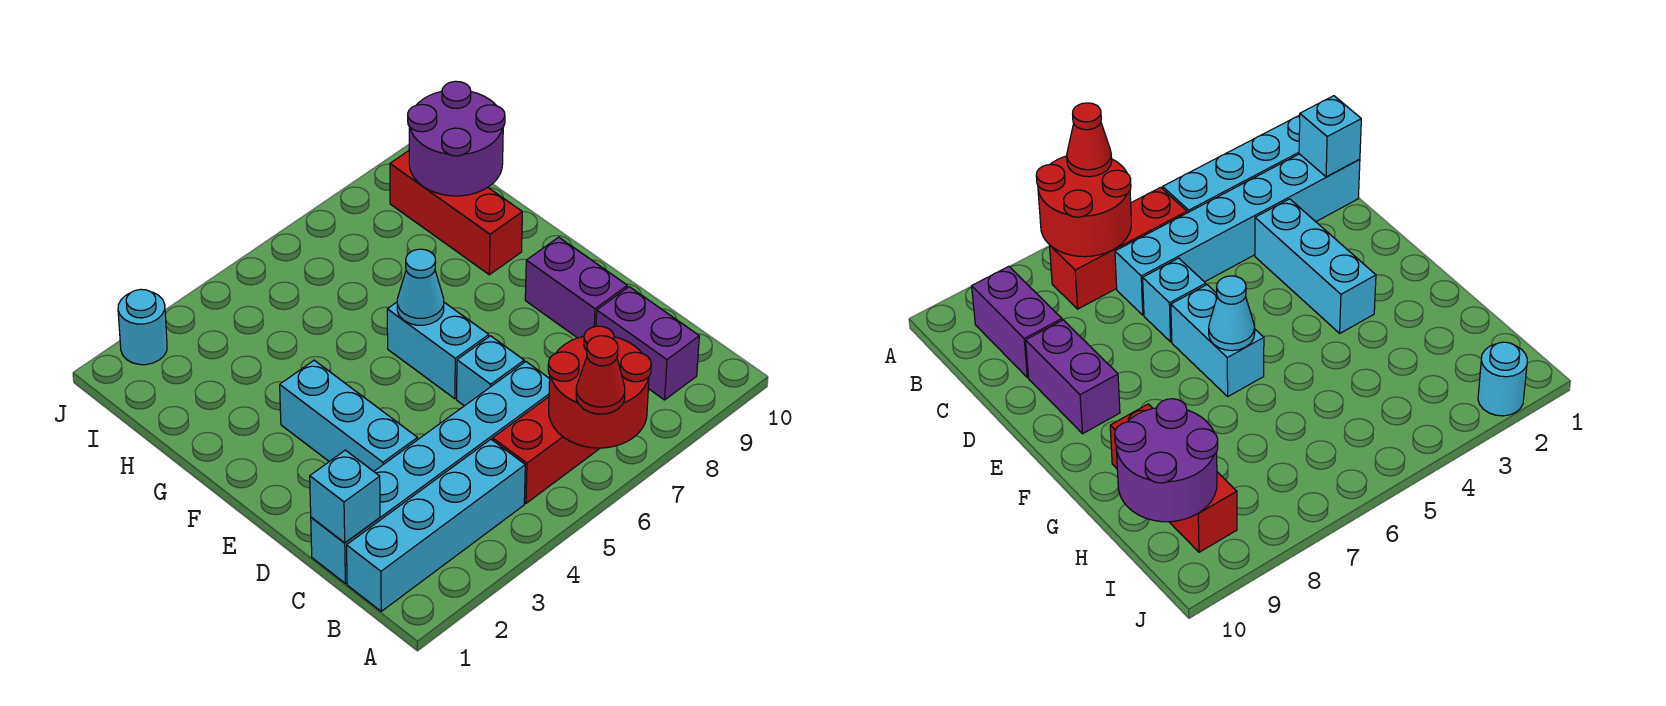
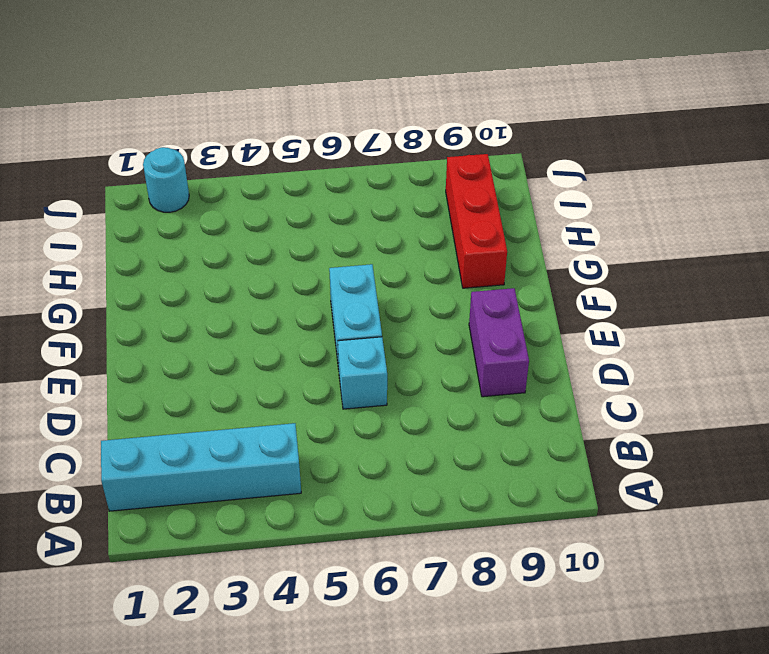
none -> red 1x3 brick [493,397,600,503]
none -> purple 1x2 brick [596,287,699,400]
none -> cyan 1x6 brick [311,362,550,584]

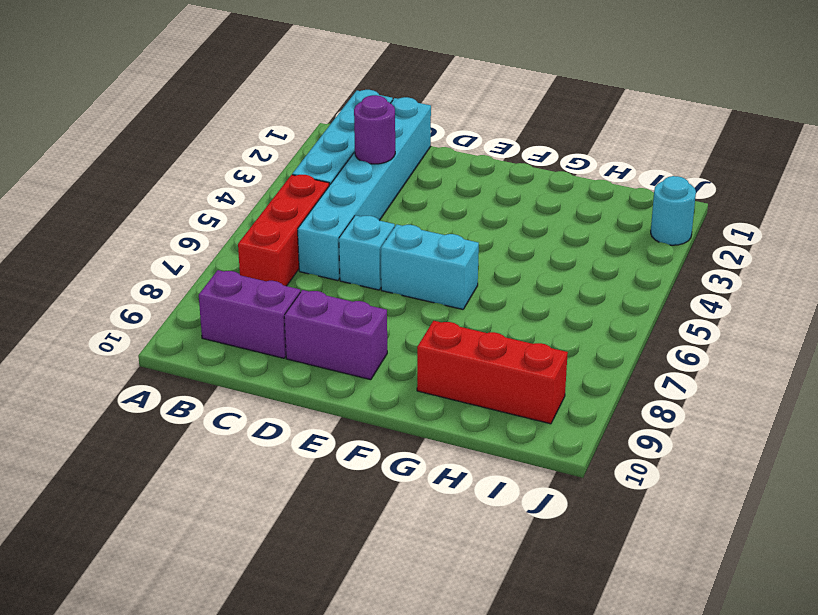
purple 1x1 round brick [354,95,395,164] -> none
none -> cyan 1x3 brick [280,360,417,471]
none -> red 2x2 round brick [548,326,651,448]
none -> cyan 1x1 brick [310,450,380,543]

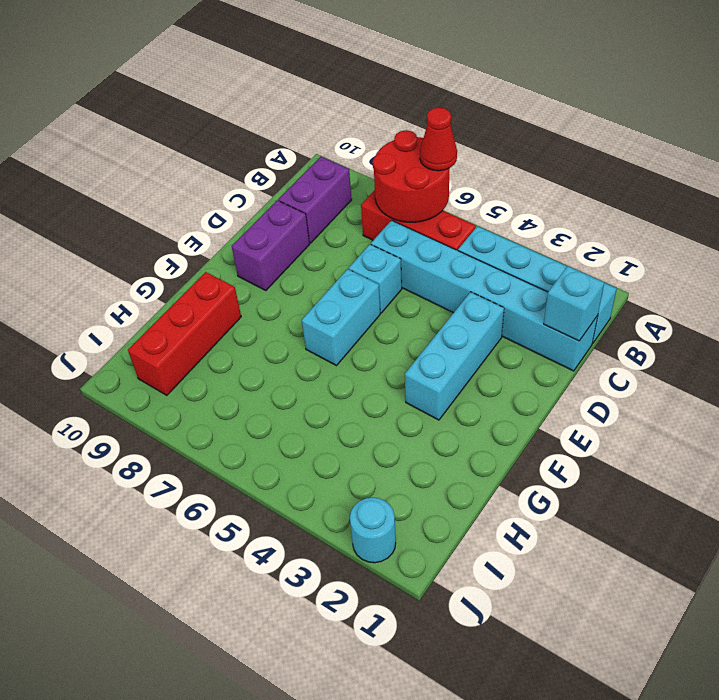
none -> cyan 1x1 cone [397,249,444,325]
none -> purple 2x2 round brick [408,81,505,196]

